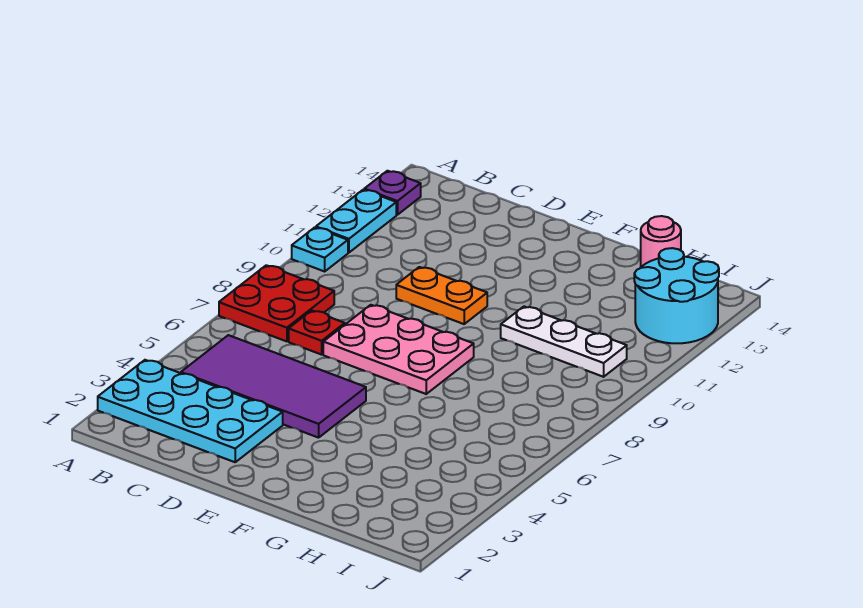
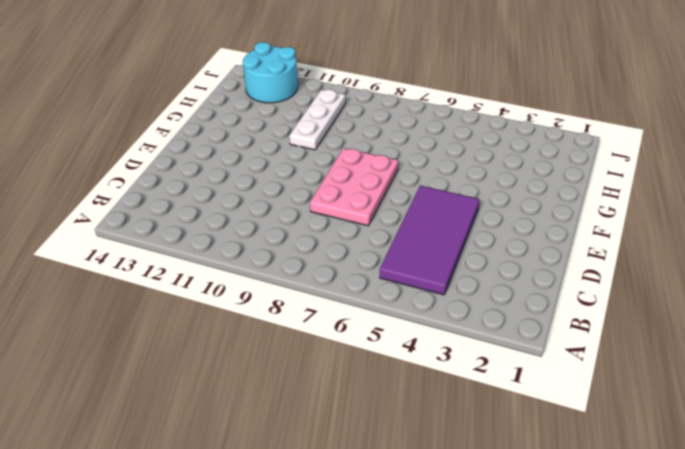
none -> cyan 2x4 plate [98,360,283,462]
none -> red 2x2 plate [219,265,334,341]
none -> cyan 1x1 plate [292,227,348,271]

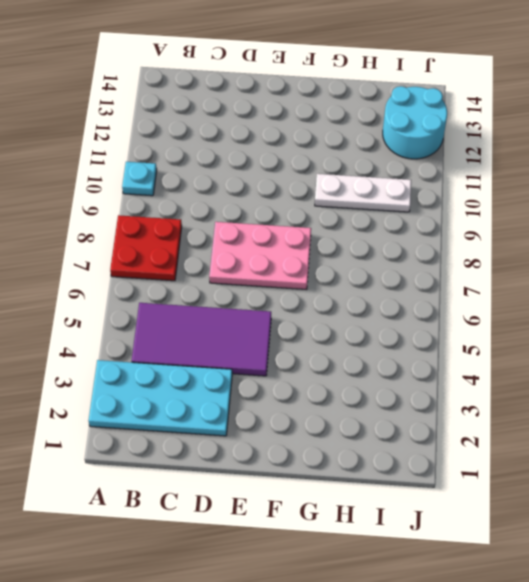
none -> cyan 1x2 plate [316,190,396,253]
none -> purple 1x1 plate [364,171,421,215]
none -> red 1x1 plate [289,311,345,355]

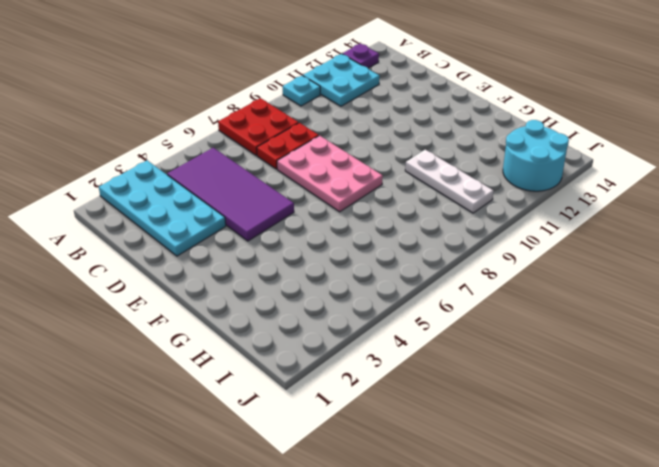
cyan 2x2 plate [303,54,380,106] -> cyan 1x2 plate [316,190,396,253]
red 1x2 plate [257,123,319,169] -> red 1x1 plate [289,311,345,355]
none -> orange 1x2 plate [396,267,487,324]
none -> pink 1x1 round brick [641,216,681,267]

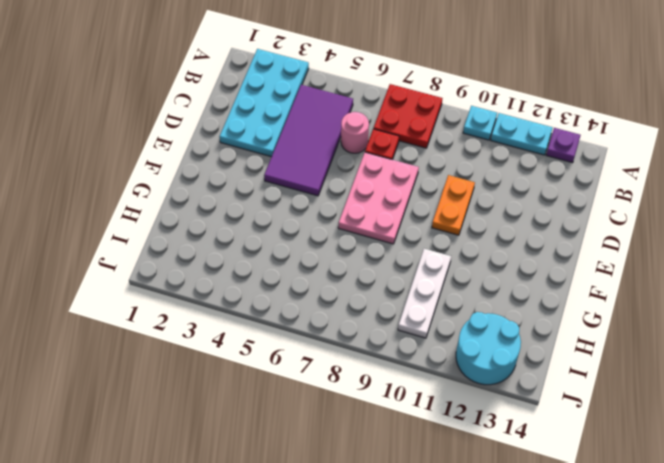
pink 1x1 round brick [341,112,369,153] -> pink 1x1 round brick moved to [641,216,681,267]

